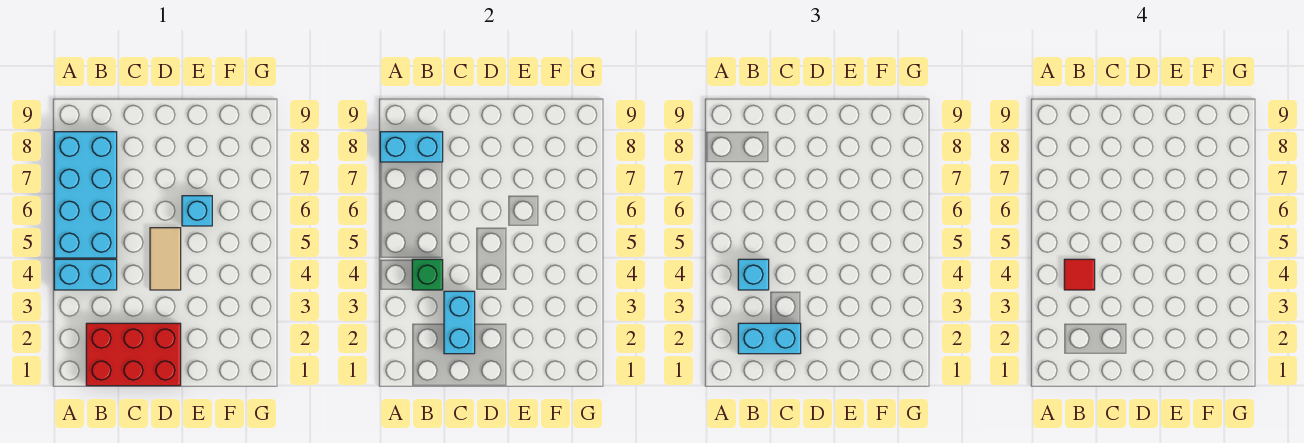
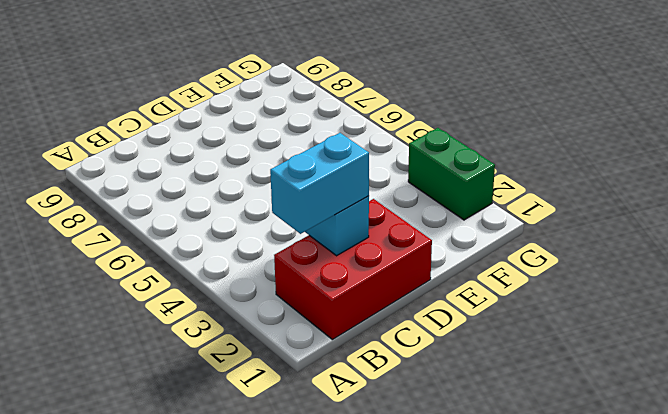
green 1x2 brick [408,128,495,220] -> none
none -> cyan 1x2 brick [54,259,117,290]
none -> cyan 2x4 brick [54,132,117,258]

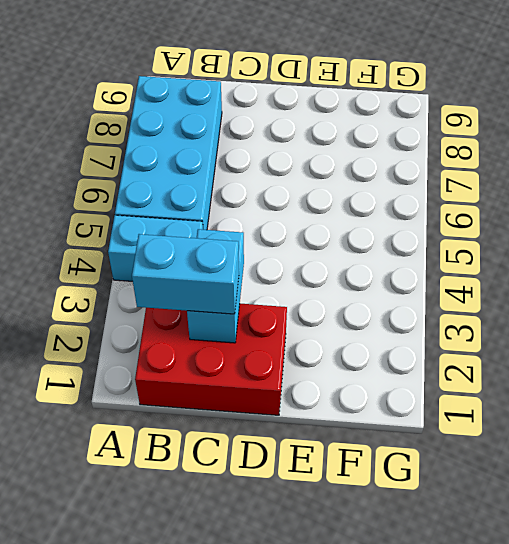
none -> tan 1x2 tile [150,228,181,290]
none -> cyan 1x1 brick [182,196,212,226]

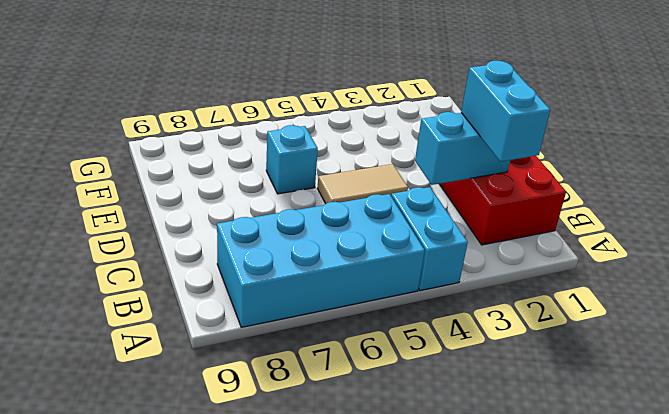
none -> cyan 1x2 brick [380,132,443,162]
none -> green 1x1 brick [412,259,443,290]

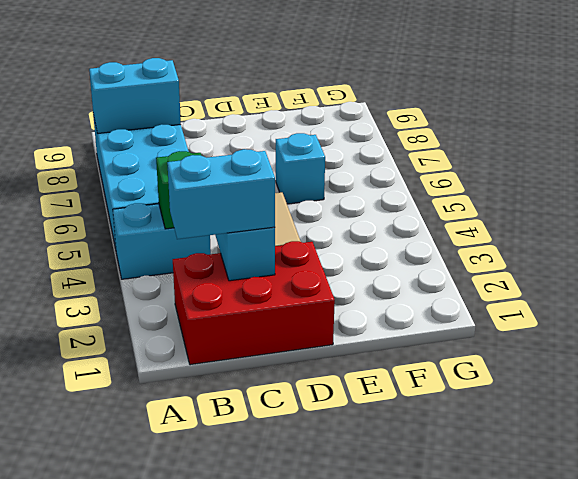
none -> cyan 1x1 brick [738,259,769,290]
none -> red 1x1 tile [1064,259,1095,290]

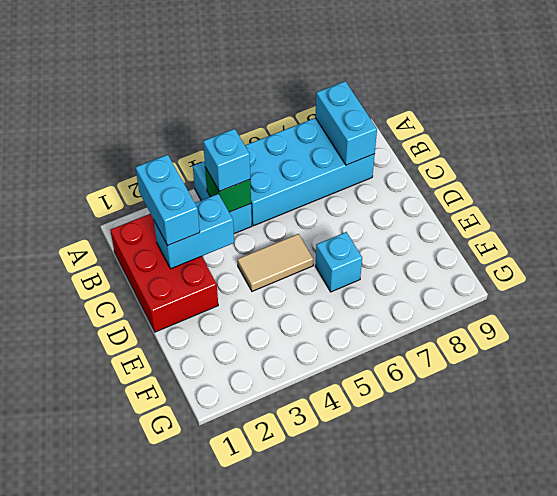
none -> red 1x1 tile [1064,259,1095,290]

